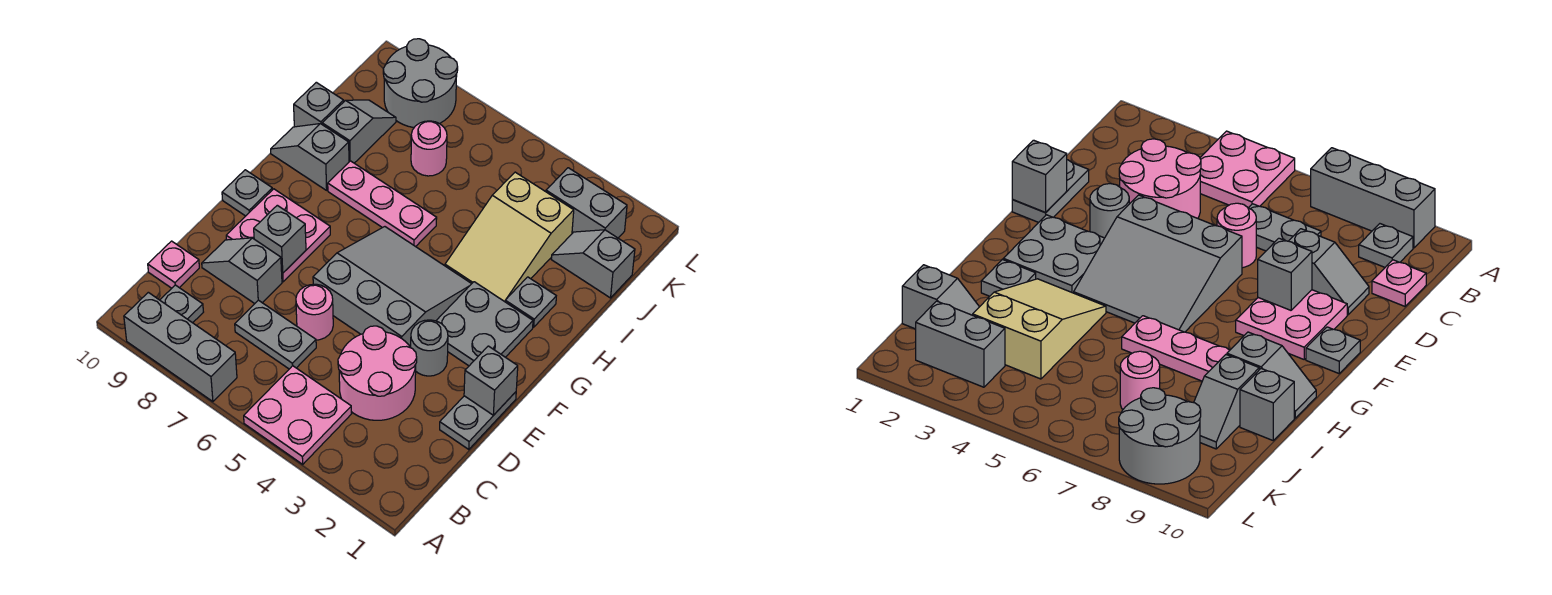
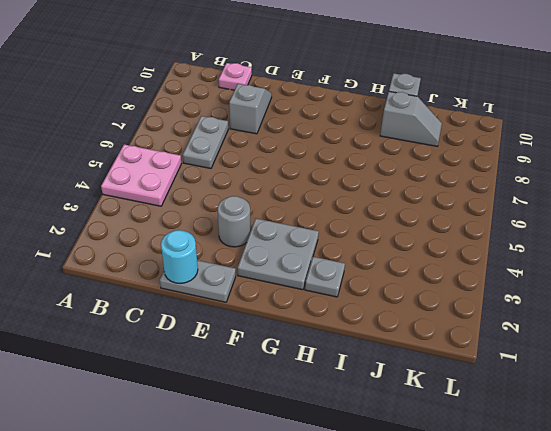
cyan 1x1 round brick [161,230,198,283] -> none
none -> grey 1x3 brick [124,292,237,402]
none -> grey 1x1 plate [160,285,203,323]
none -> pink 2x2 round brick [338,326,417,420]

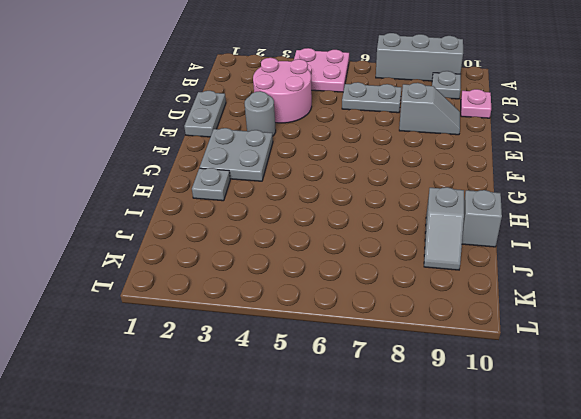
none -> pink 1x1 round brick [296,284,333,340]
none -> grey 3x3 slope [313,227,471,347]
none -> pink 2x2 plate [226,189,330,282]

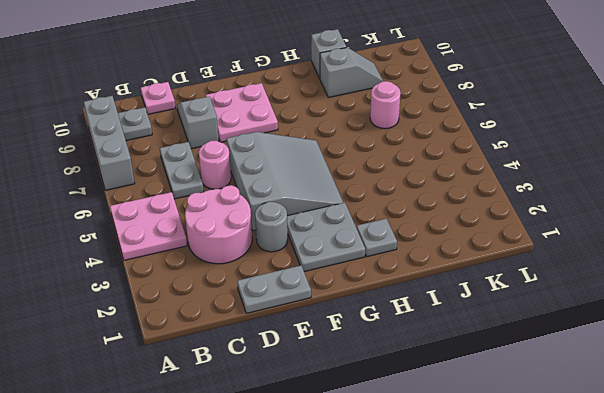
none -> grey 1x1 plate [222,170,272,216]
none -> tan 2x3 slope [445,172,574,301]
none -> pink 1x3 plate [328,161,437,247]

